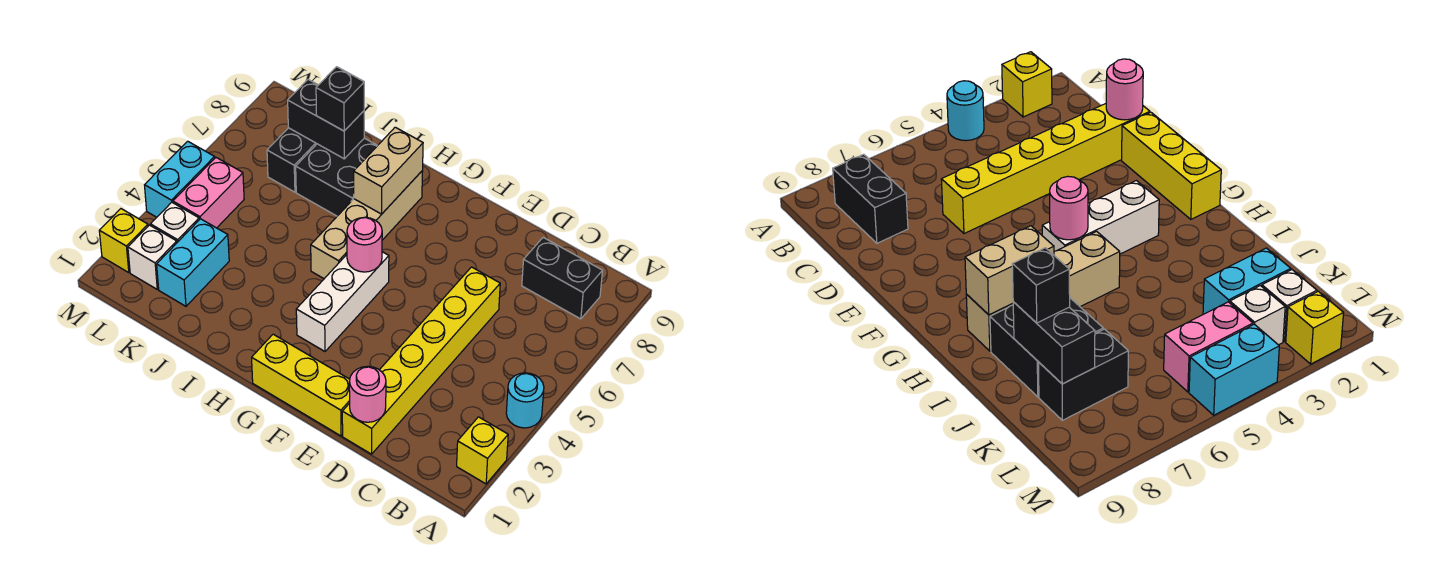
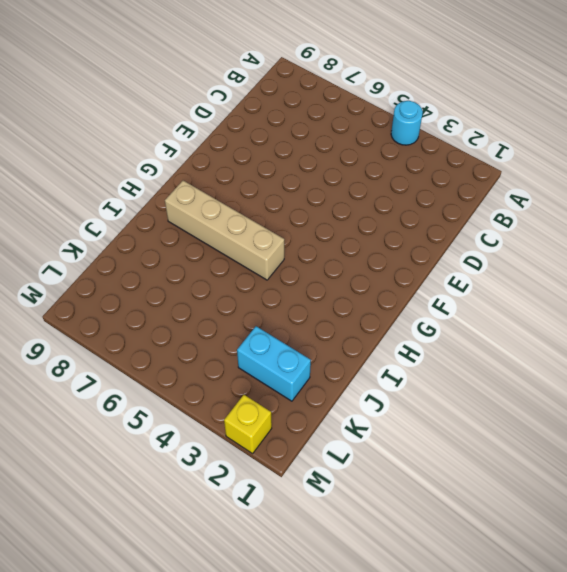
none -> yellow 1x1 brick [457,417,508,484]
none -> black 1x2 brick [522,237,602,319]
none -> yellow 1x6 brick [342,267,500,454]

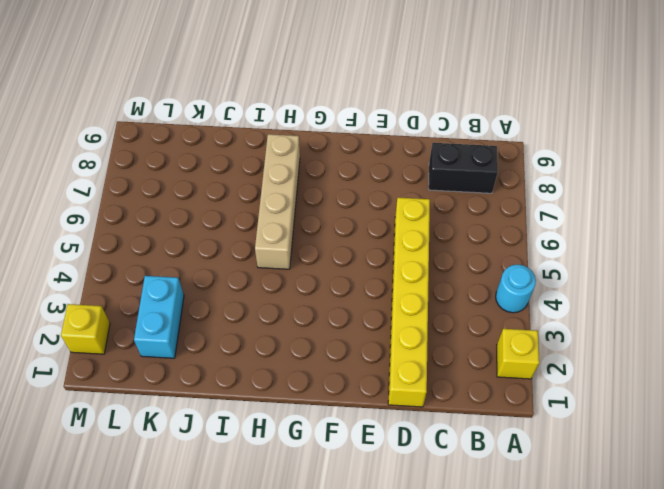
none -> yellow 1x3 brick [252,334,350,436]
none -> white 1x3 brick [296,252,389,351]
none -> black 2x2 brick [296,138,378,216]

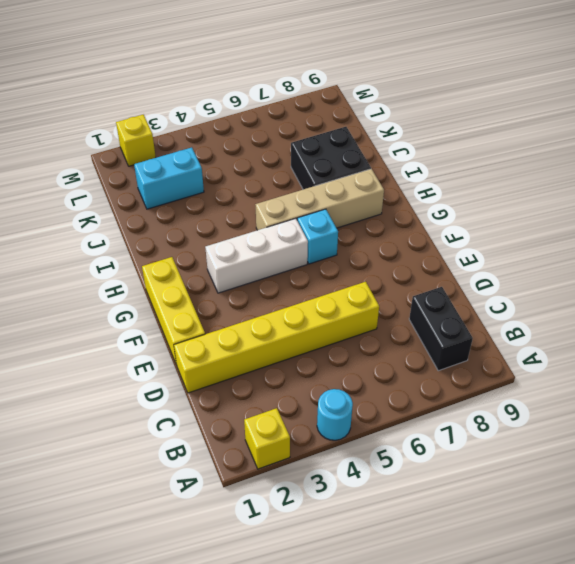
cyan 1x1 brick [297,209,338,264] -> none
none -> black 1x2 brick [267,128,317,192]
none -> white 1x1 brick [128,225,177,289]
none -> white 1x1 brick [151,202,199,242]

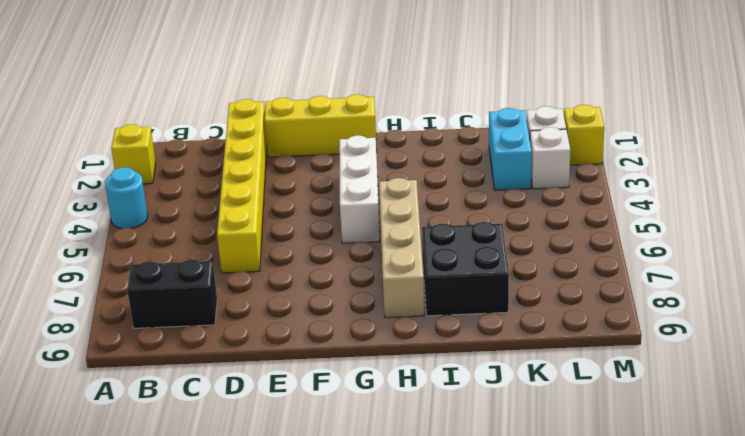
none -> black 1x2 brick [267,128,317,192]
none -> pink 1x2 brick [173,158,244,228]
none -> cyan 1x2 brick [145,141,215,217]

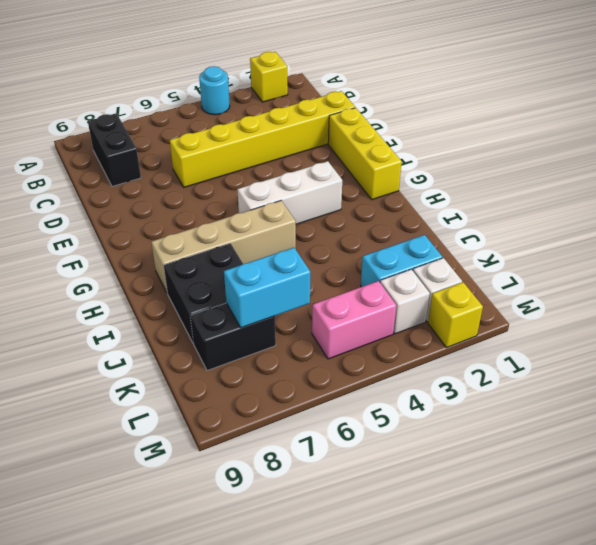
cyan 1x2 brick [224,248,310,328] -> cyan 1x2 brick moved to [145,141,215,217]
none -> pink 1x1 round brick [349,366,386,422]
none -> pink 1x1 round brick [347,217,382,272]
none -> tan 1x2 brick [354,127,423,214]

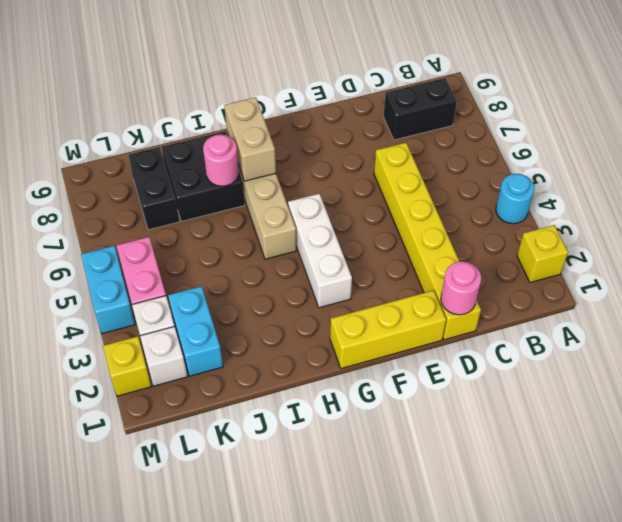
pink 1x1 round brick [203,135,239,186] -> pink 1x1 round brick moved to [347,217,382,272]
none -> black 1x2 brick [288,79,364,159]
none -> black 1x1 brick [316,67,364,131]

